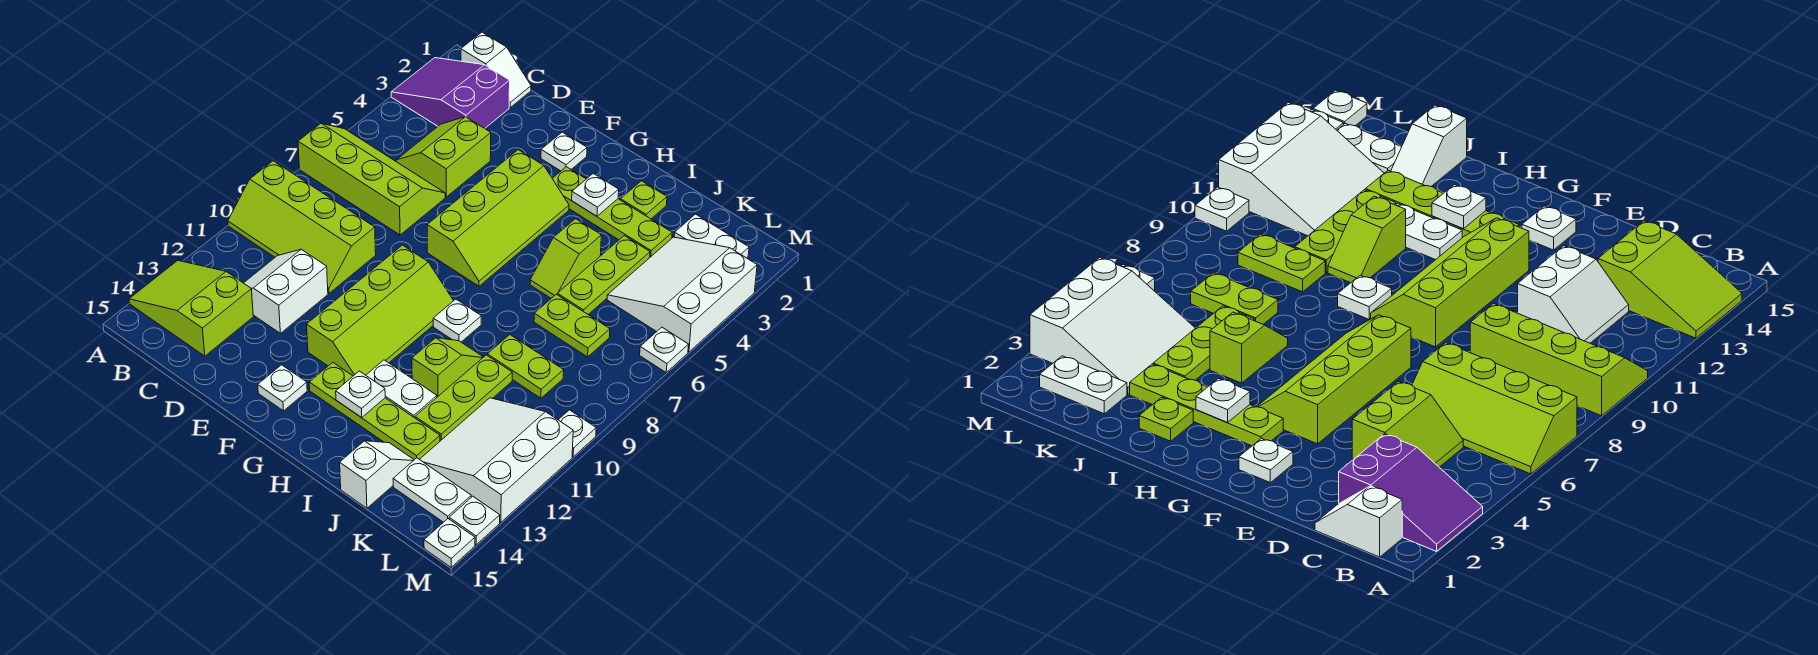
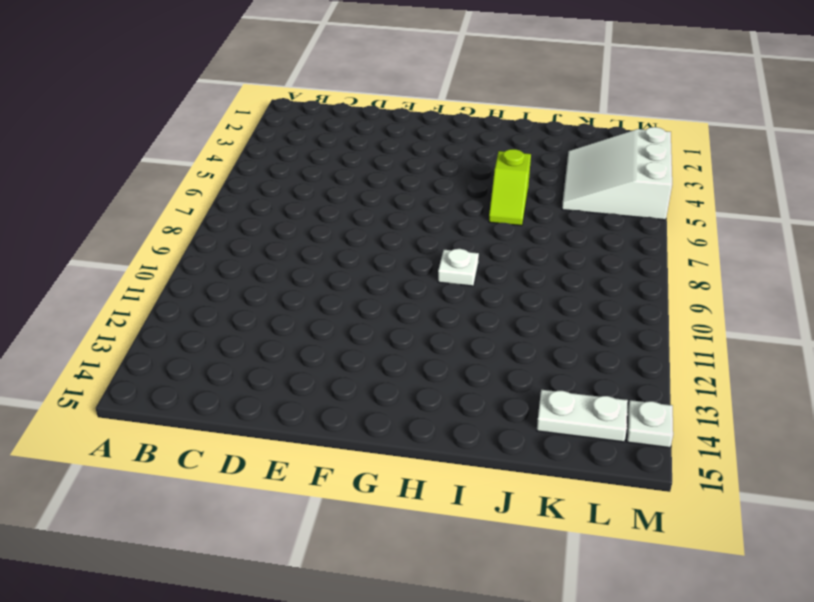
none -> purple 2x3 slope [391,58,510,128]
none -> lime 2x4 slope [298,123,445,235]
none -> lime 2x4 slope [228,161,376,293]
none -> lime 2x3 slope [129,261,253,356]

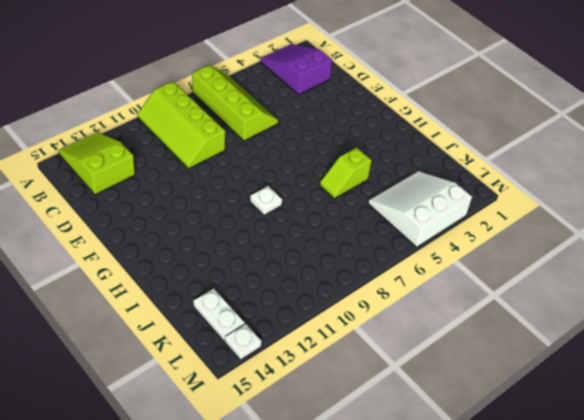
none -> white 1x2 slope [461,32,531,108]
none -> lime 2x2 slope [396,117,491,197]
none -> white 2x2 slope [244,249,328,333]
none -> white 1x1 plate [541,132,587,171]

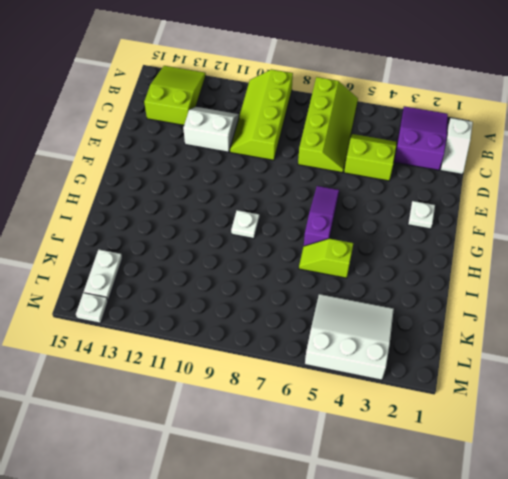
purple 1x3 slope [304,186,339,246] -> lime 2x4 slope [427,150,569,286]
none -> lime 2x4 slope [307,245,453,376]
none -> white 1x1 plate [258,365,307,411]
none -> lime 1x4 plate [552,167,672,257]
none -> lime 1x4 plate [309,363,440,460]

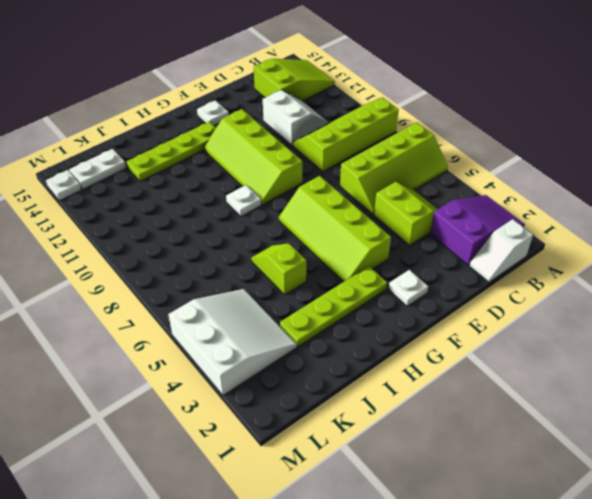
none -> white 1x2 plate [366,360,437,418]
none -> lime 1x1 plate [621,181,667,219]
none -> lime 1x2 slope [412,338,483,397]
none -> lime 1x3 plate [557,236,650,314]

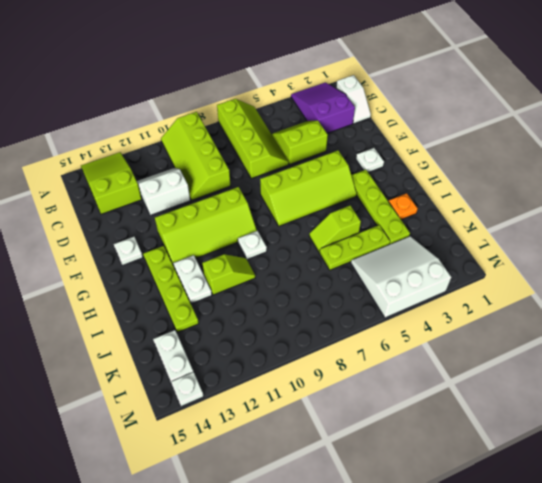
orange 1x1 plate [388,193,418,220] -> lime 1x1 plate [621,181,667,219]
none -> lime 1x2 plate [534,294,610,357]
none -> lime 1x2 plate [487,335,564,398]
none -> lime 1x3 plate [415,355,512,441]
none -> white 1x2 slope [340,441,414,508]

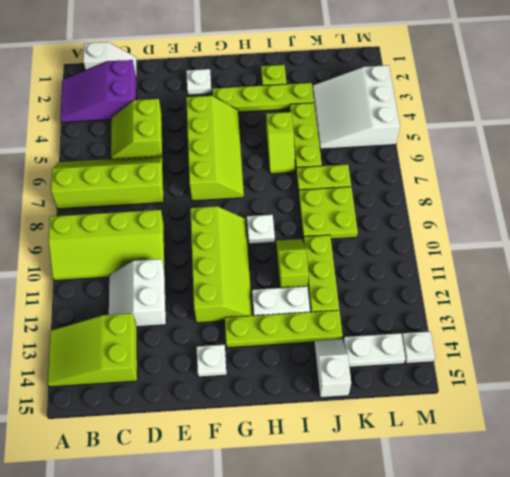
lime 2x2 plate [299,187,358,240] -> lime 1x2 plate [487,335,564,398]
none -> white 1x2 plate [674,214,749,258]
none -> white 3x3 slope [420,398,573,522]
none -> white 1x1 plate [640,327,689,372]
none -> white 1x1 plate [559,410,596,457]

